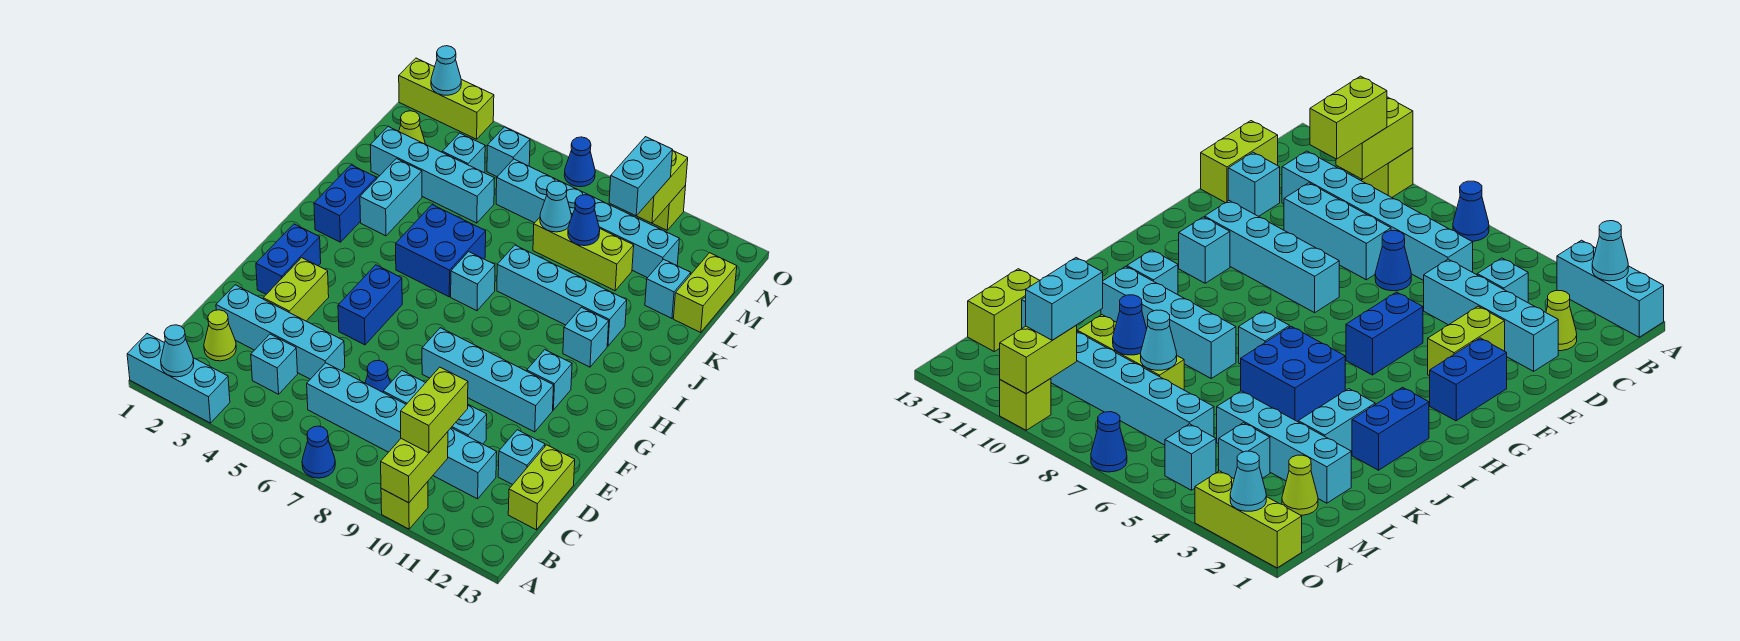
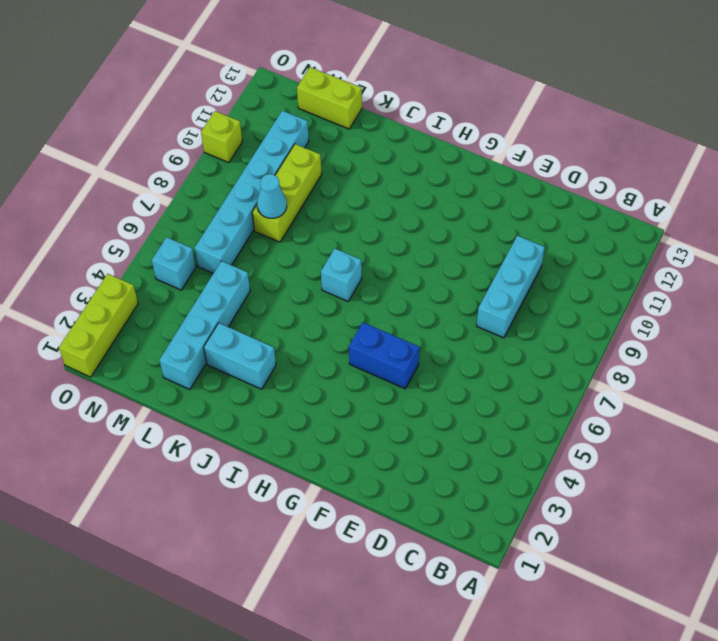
none -> cyan 1x3 brick [127,334,230,423]
none -> blue 1x1 cone [302,426,335,478]
none -> lime 1x1 brick [381,482,428,529]
none -> lime 1x1 cone [204,310,236,361]

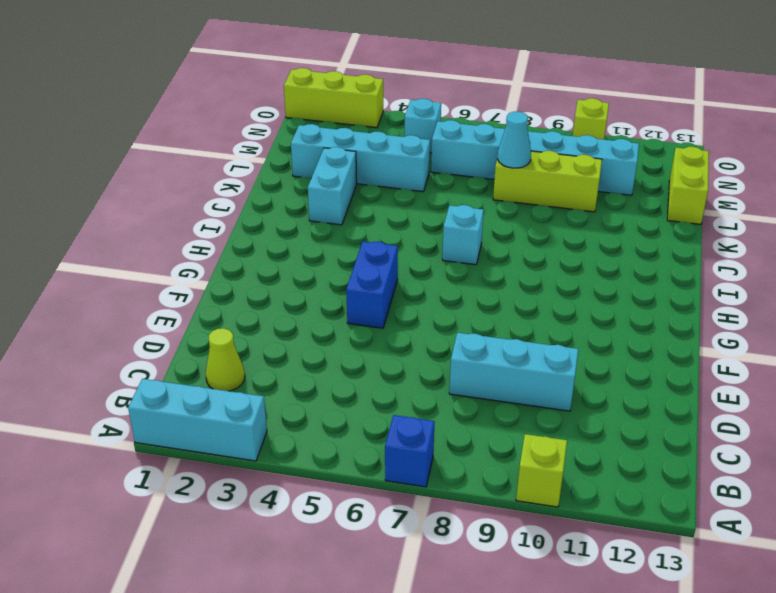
blue 1x1 brick [385,415,435,487] -> blue 1x1 cone [302,426,335,478]
none -> cyan 1x1 brick [251,334,298,394]
none -> cyan 1x6 brick [307,363,497,499]
none -> lime 1x2 brick [508,445,575,530]
none -> cyan 1x4 brick [216,285,345,379]

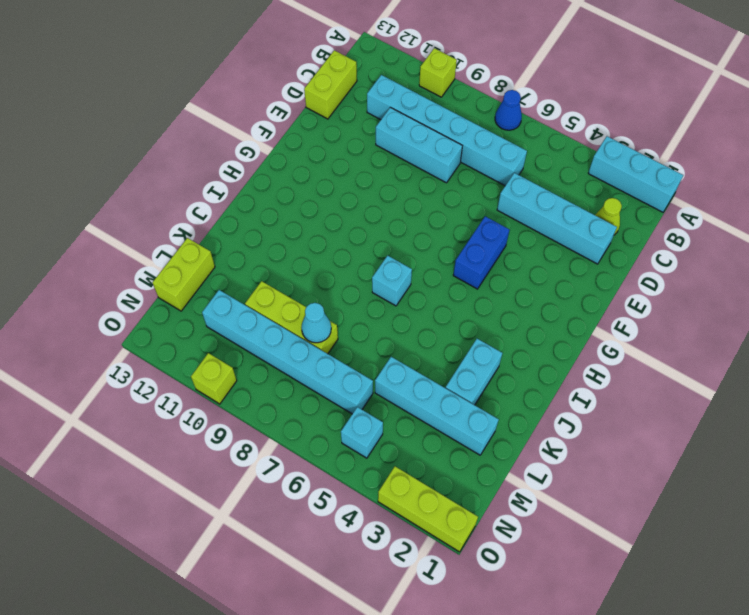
none -> cyan 1x1 brick [251,334,298,394]
none -> blue 1x1 cone [365,360,391,392]
none -> cyan 1x1 brick [498,430,545,485]
none -> lime 1x2 brick [263,258,329,321]

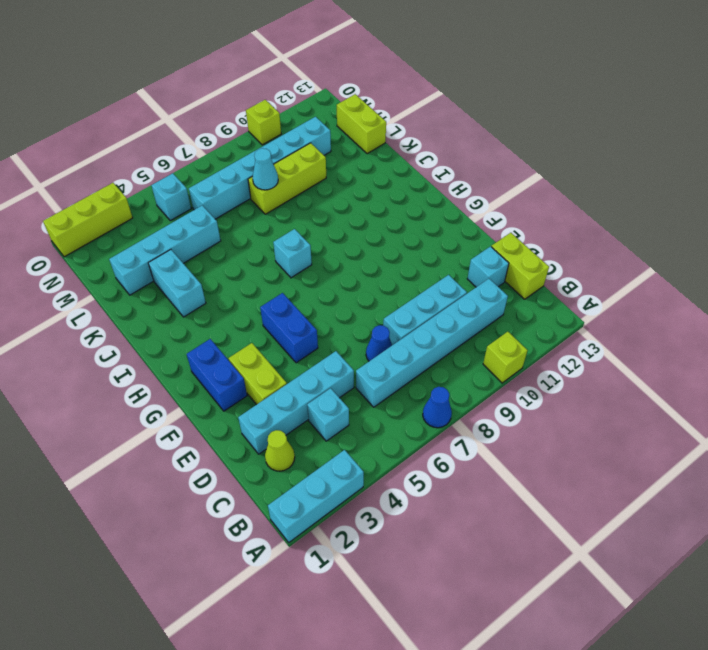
none -> cyan 1x4 brick [422,328,554,432]
none -> cyan 1x1 brick [527,350,572,410]
none -> blue 1x2 brick [314,165,377,242]
none -> blue 2x2 brick [396,205,486,297]

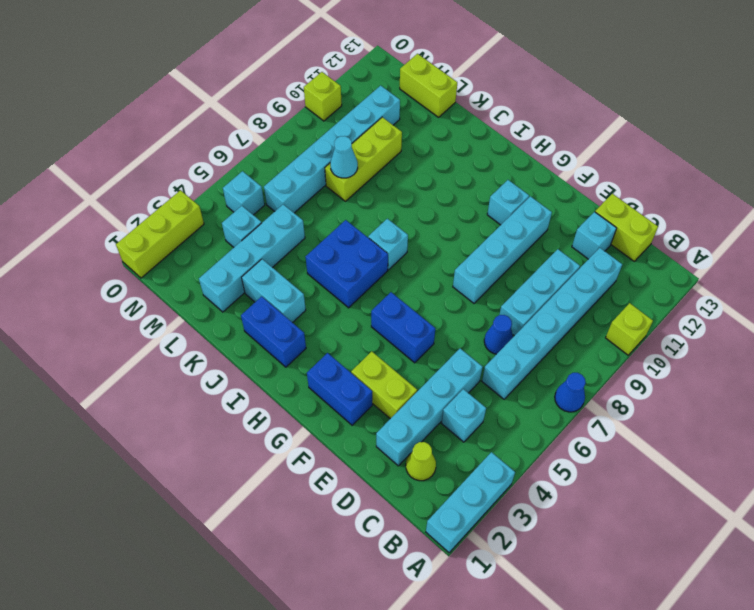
none -> cyan 1x1 brick [563,307,609,367]
none -> cyan 1x4 brick [497,245,627,346]
none -> cyan 1x1 brick [645,259,691,318]
none -> lime 1x1 cone [399,111,425,144]

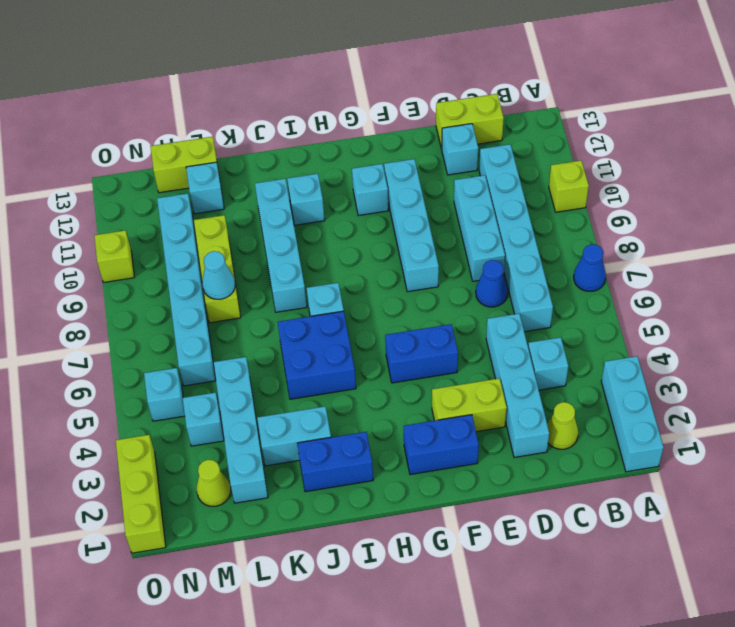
none -> blue 1x1 cone [564,137,595,187]
none -> cyan 1x1 cone [161,325,194,377]
none -> lime 1x2 brick [381,432,448,503]
none -> blue 1x1 cone [568,195,600,246]

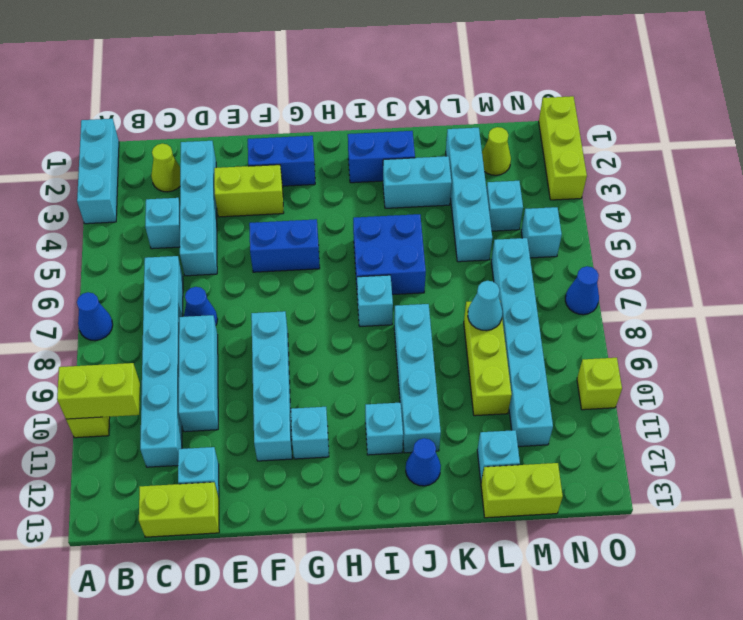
blue 1x1 cone [406,438,441,486] -> blue 1x1 cone moved to [568,195,600,246]
none -> cyan 1x1 cone [161,325,194,377]
none -> lime 1x2 brick [637,151,688,223]
none -> cyan 1x1 cone [431,46,461,95]
none -> lime 1x2 brick [401,367,468,453]

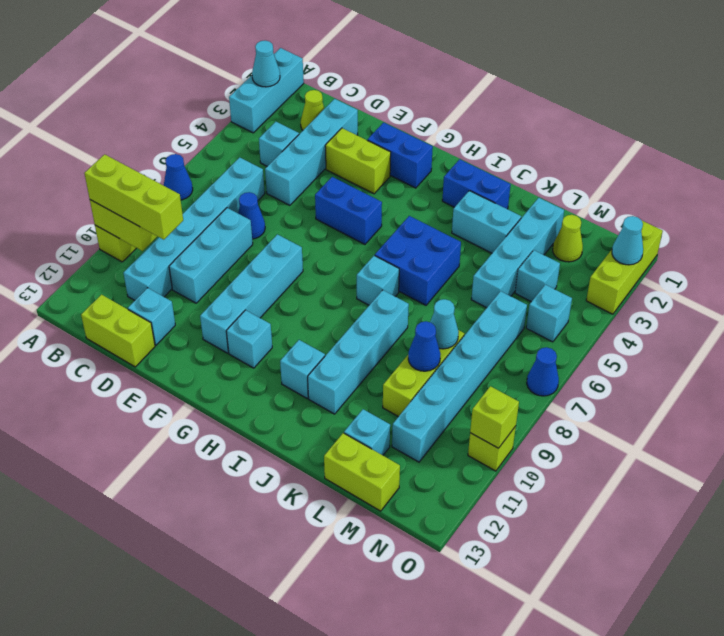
lime 1x3 brick [84,154,183,240] -> lime 1x2 brick [401,367,468,453]
lime 1x1 brick [470,386,519,448] -> lime 1x2 brick [637,151,688,223]
none -> cyan 1x2 brick [609,137,673,216]

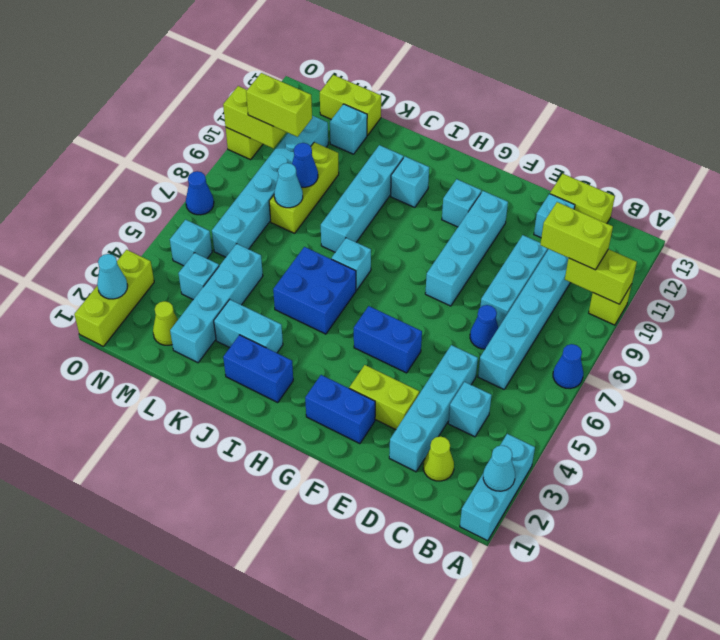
lime 1x2 brick [246,73,312,137] -> cyan 1x2 brick [609,137,673,216]

